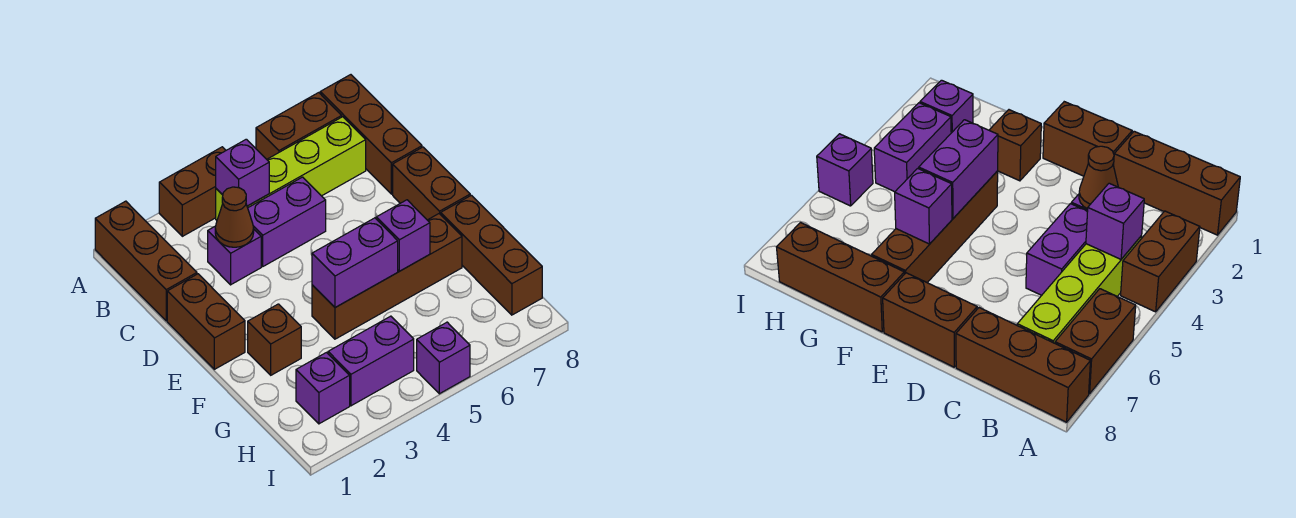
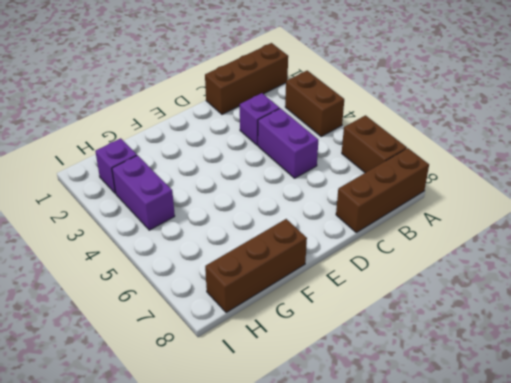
none -> lime 1x4 brick [216,117,366,220]
none -> brown 1x2 brick [167,274,245,369]
none -> brown 1x2 brick [393,147,470,220]

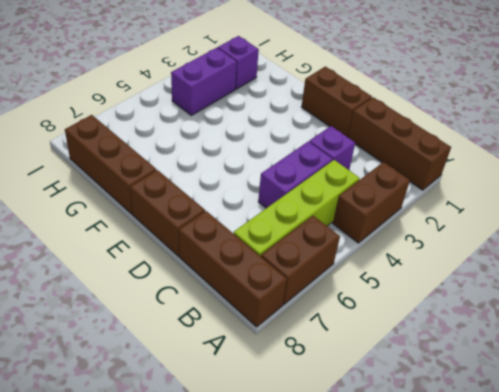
none -> brown 1x1 brick [248,304,301,375]
none -> brown 1x4 brick [312,214,462,339]
none -> purple 1x1 brick [417,322,470,394]

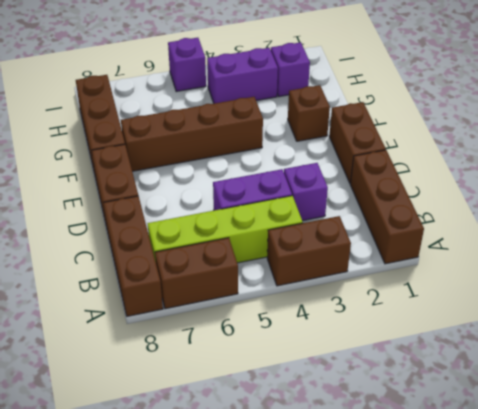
none -> purple 1x1 brick [216,139,269,206]
none -> brown 1x1 cone [215,187,254,247]
none -> purple 1x2 brick [312,218,398,308]

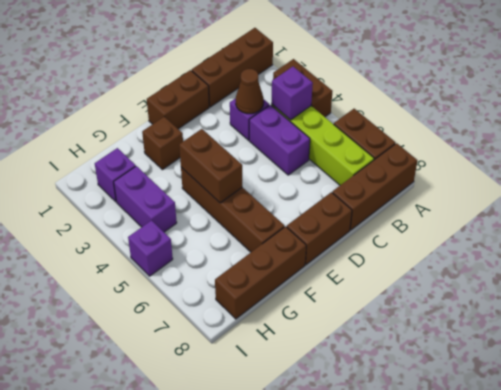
brown 1x2 brick [179,129,242,203] -> purple 1x2 brick [312,218,398,308]
none -> purple 1x1 brick [376,200,430,271]

